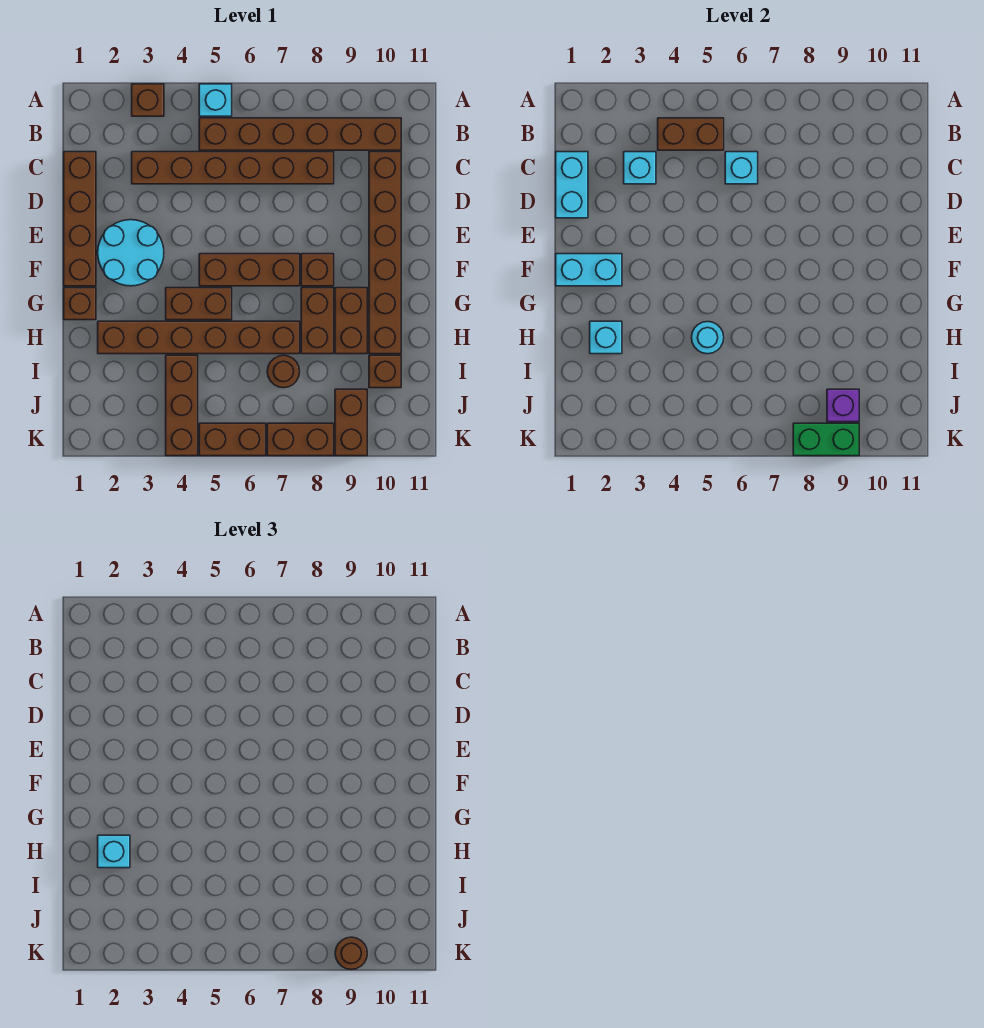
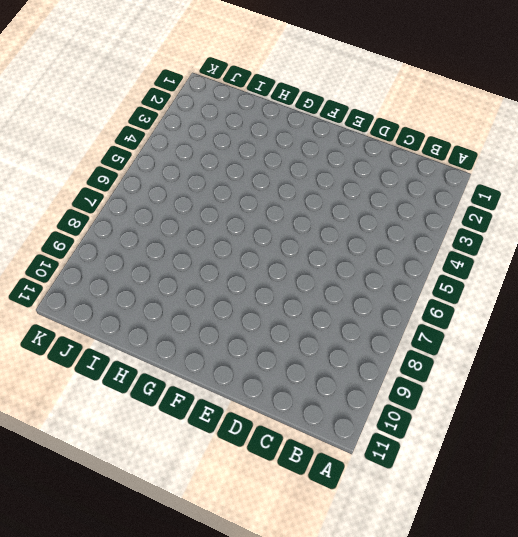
none -> brown 1x1 brick [132,84,164,116]
none -> cyan 1x1 brick [199,84,232,116]
none -> brown 1x6 brick [199,118,401,150]
none -> brown 1x4 brick [64,152,96,286]

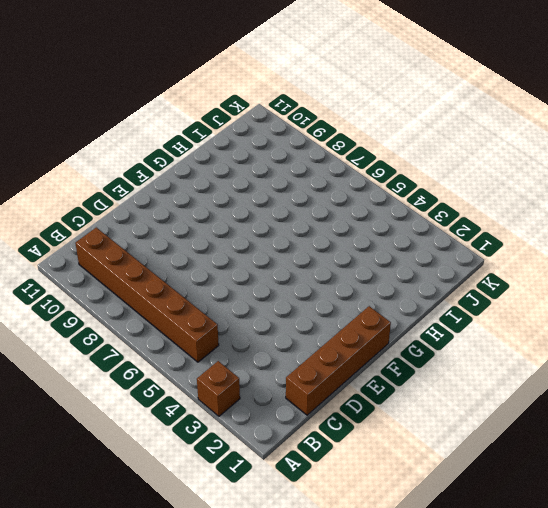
none -> cyan 1x1 brick [199,84,232,116]
none -> brown 1x6 brick [132,152,334,184]
none -> brown 1x6 brick [369,152,401,354]
none -> cyan 2x2 round brick [98,220,164,286]

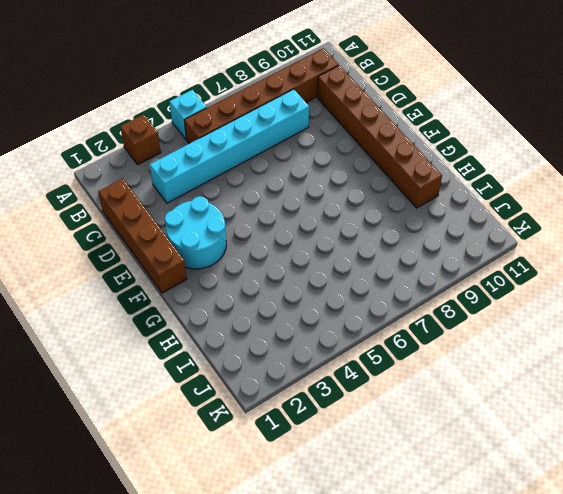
cyan 1x6 brick [150,89,309,203] -> brown 1x6 brick [132,152,334,184]
none -> brown 1x3 brick [199,254,300,286]
none -> brown 1x1 brick [301,254,334,286]
none -> brown 1x1 brick [64,288,96,320]
none -> brown 1x2 brick [166,288,232,320]

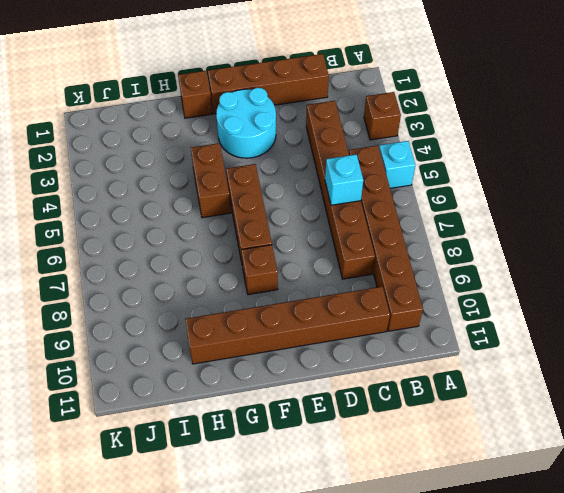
none -> brown 1x2 brick [301,288,334,354]
none -> brown 1x2 brick [335,288,367,354]
none -> brown 1x6 brick [98,321,300,354]
none -> brown 1x3 brick [166,355,198,456]

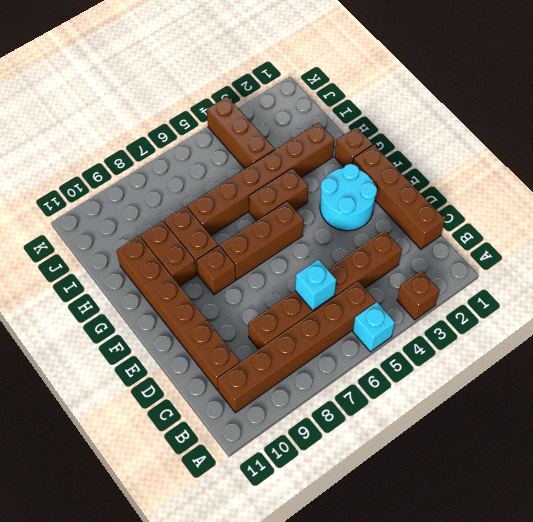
none -> brown 1x1 round brick [267,355,300,388]
none -> brown 1x1 brick [369,355,401,388]
none -> brown 1x2 brick [335,389,367,456]
none -> brown 1x2 brick [199,423,266,456]

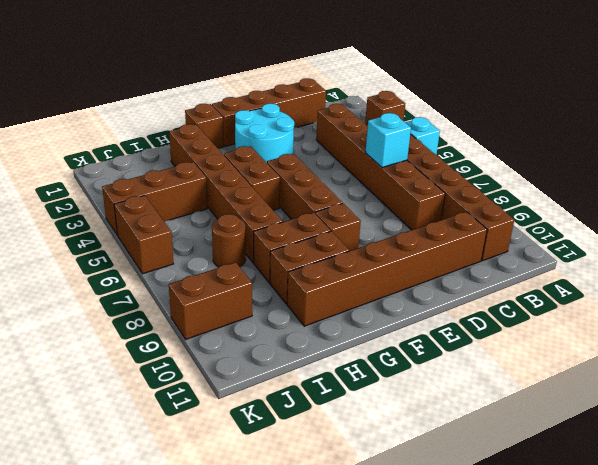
none -> brown 1x1 brick [369,355,401,388]
none -> brown 1x2 brick [267,423,334,456]
none -> brown 1x2 brick [658,118,724,150]
none -> cyan 1x2 brick [556,152,588,218]

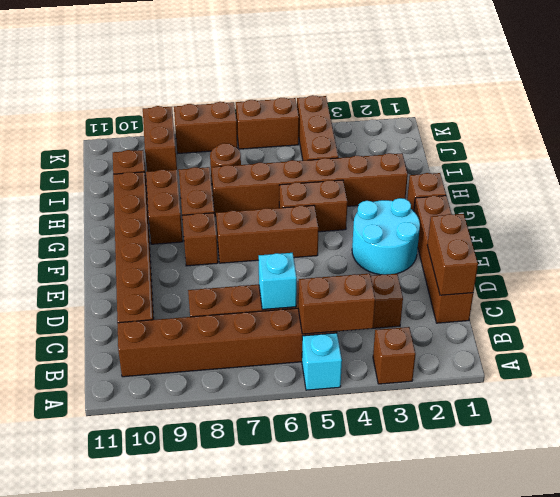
brown 1x2 brick [427,214,478,295] -> cyan 1x2 brick [556,152,588,218]
none -> cyan 1x1 brick [624,152,656,184]
none -> cyan 1x2 brick [556,254,622,286]
none -> cyan 1x1 brick [590,321,622,354]
none -> cyan 1x1 round brick [691,322,724,354]

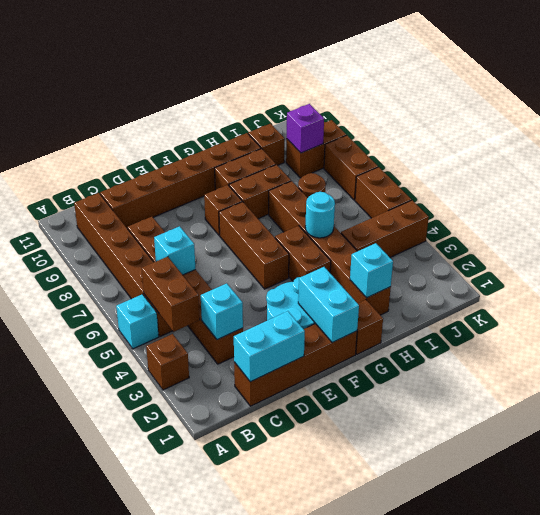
none -> green 1x2 brick [793,423,859,456]
none -> cyan 1x1 brick [98,835,130,868]
none -> brown 1x1 round brick [335,937,367,970]

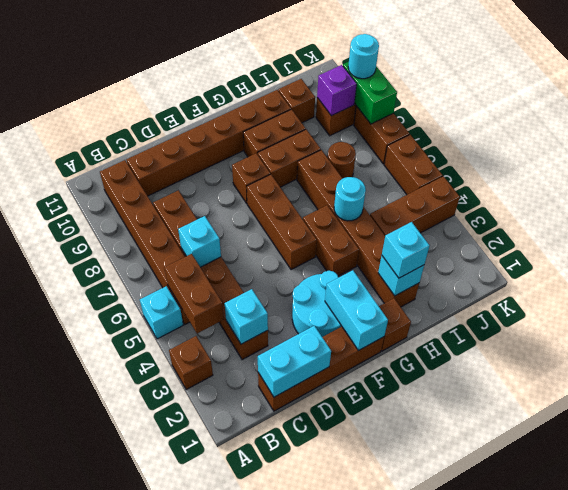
cyan 1x1 round brick [348,34,379,79] -> brown 1x1 round brick [335,937,367,970]

